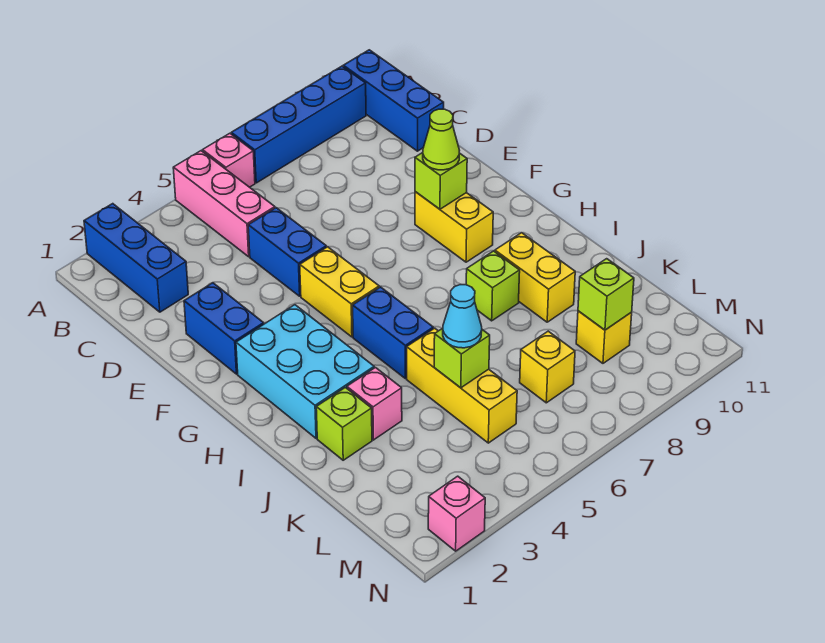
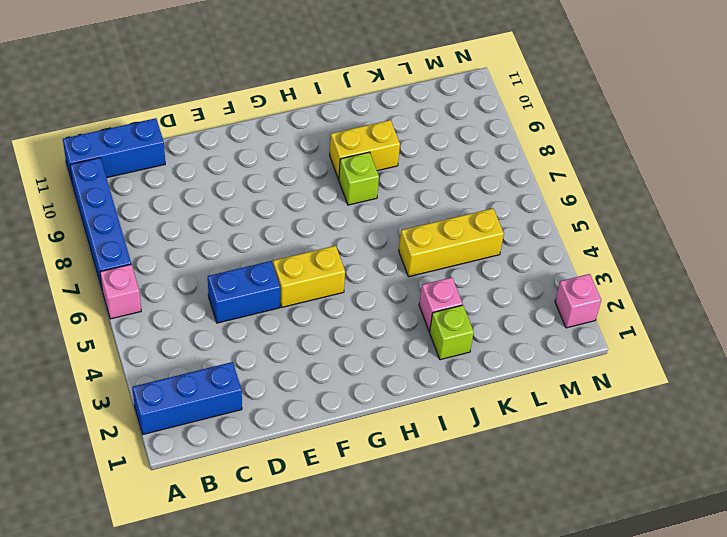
none -> pink 1x3 brick [173,151,275,257]
none -> blue 1x2 brick [184,283,264,374]
none -> yellow 1x2 brick [415,192,493,262]

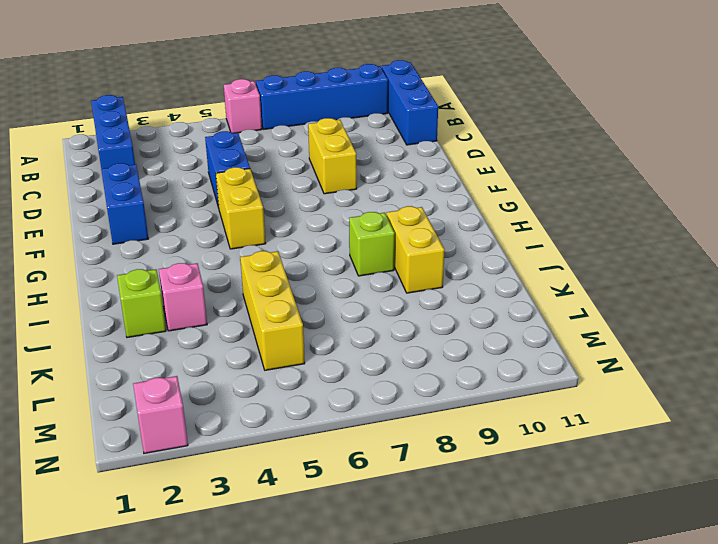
yellow 1x2 brick [308,118,357,194] -> yellow 1x2 brick moved to [415,192,493,262]
none -> pink 1x3 brick [173,151,275,257]
none -> cyan 2x3 brick [236,305,374,438]
none -> blue 1x2 brick [353,287,433,379]

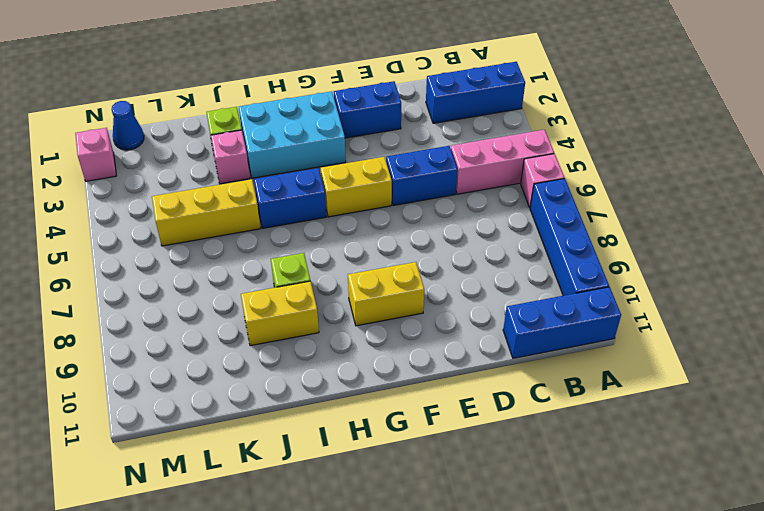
blue 1x1 cone [112,101,144,150] -> none
none -> yellow 1x1 brick [520,331,575,403]
none -> yellow 1x1 brick [576,311,632,363]
none -> lime 1x1 brick [415,153,467,209]

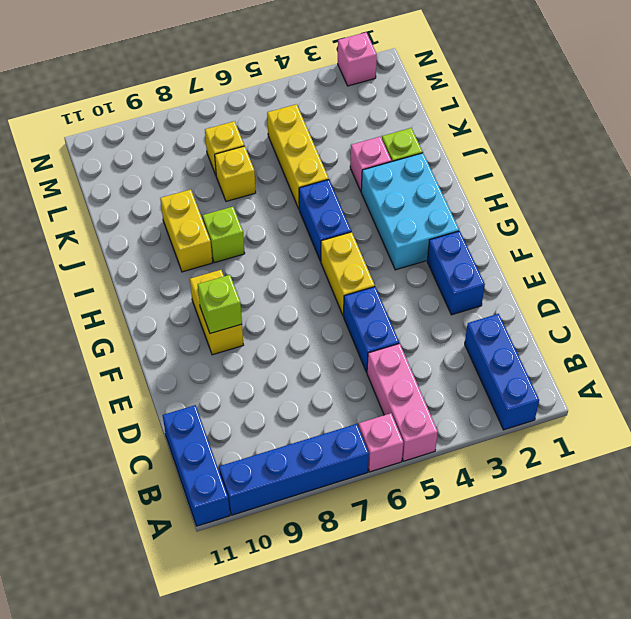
yellow 1x1 brick [215,146,256,201] -> yellow 1x1 brick moved to [576,311,632,363]
none -> lime 1x1 brick [434,328,490,388]
none -> lime 1x1 brick [578,259,634,330]
none -> lime 1x1 cone [423,109,460,170]

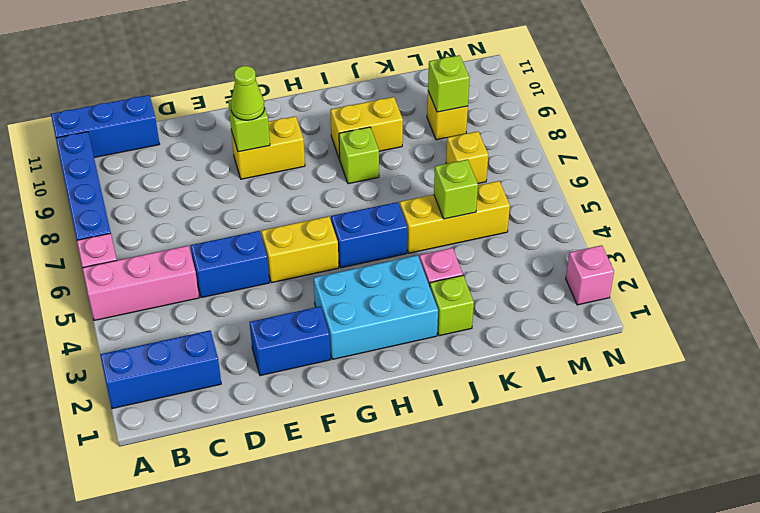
none -> cyan 1x1 cone [443,285,482,348]

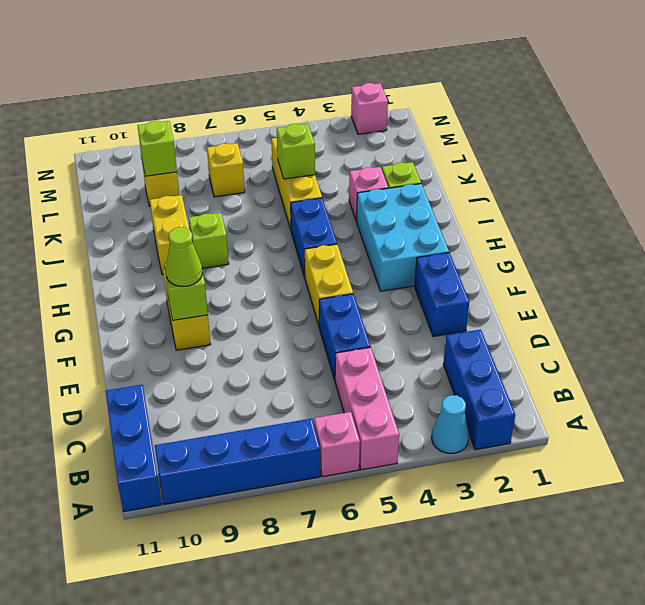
cyan 1x1 cone [432,395,469,454] -> cyan 1x1 cone moved to [443,285,482,348]

